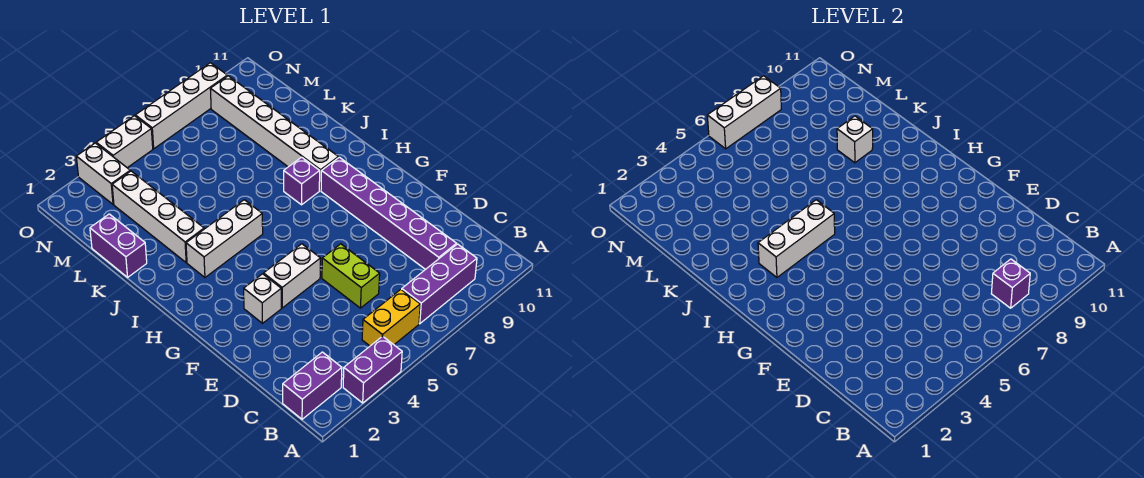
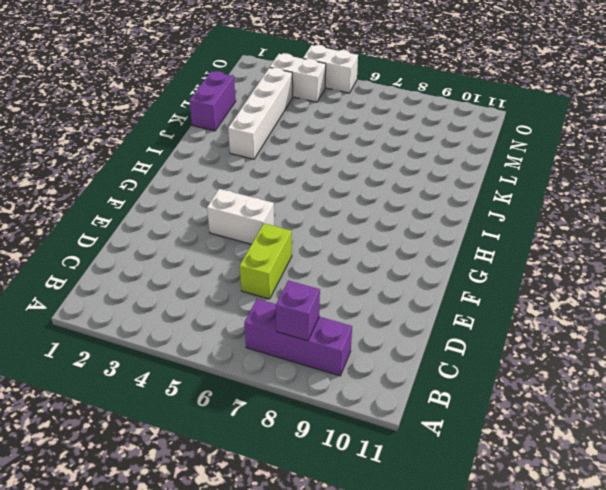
white 1x2 brick [270,54,326,102] -> white 1x2 brick turned to [76,143,130,204]
none -> purple 1x2 brick [343,336,402,403]
none -> purple 1x2 brick [283,352,342,419]
none -> yellow 1x2 brick [362,290,420,346]

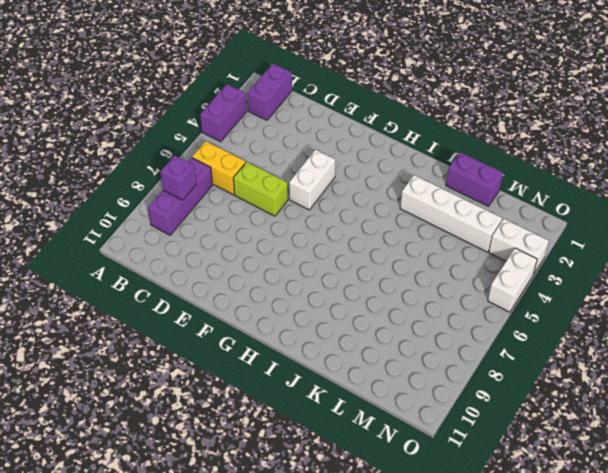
yellow 1x2 brick [192,141,246,195] -> yellow 1x2 brick turned to [362,290,420,346]
none -> purple 1x6 brick [321,157,457,270]
none -> white 1x1 brick [244,274,281,323]
none -> white 1x3 brick [186,200,263,277]

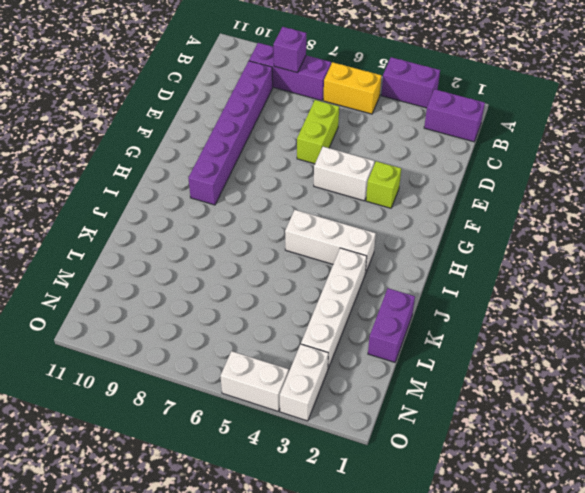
lime 1x1 brick [366,161,401,208] -> white 1x1 brick [244,274,281,323]
none -> purple 1x1 brick [284,157,320,205]
none -> white 1x6 brick [210,76,338,191]
none -> white 1x4 brick [135,63,227,149]

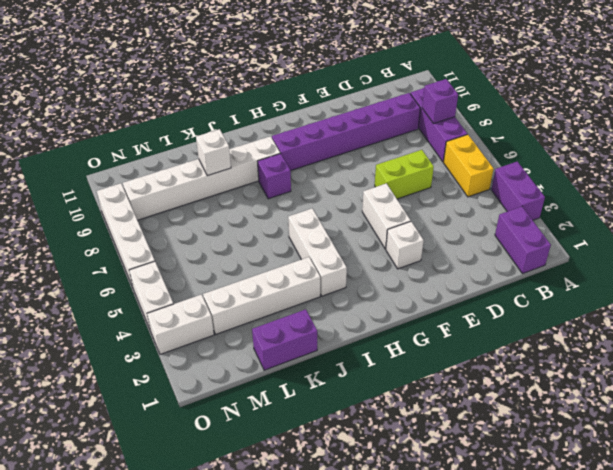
none -> white 1x3 brick [758,200,835,277]
none -> white 1x3 brick [707,76,781,149]

